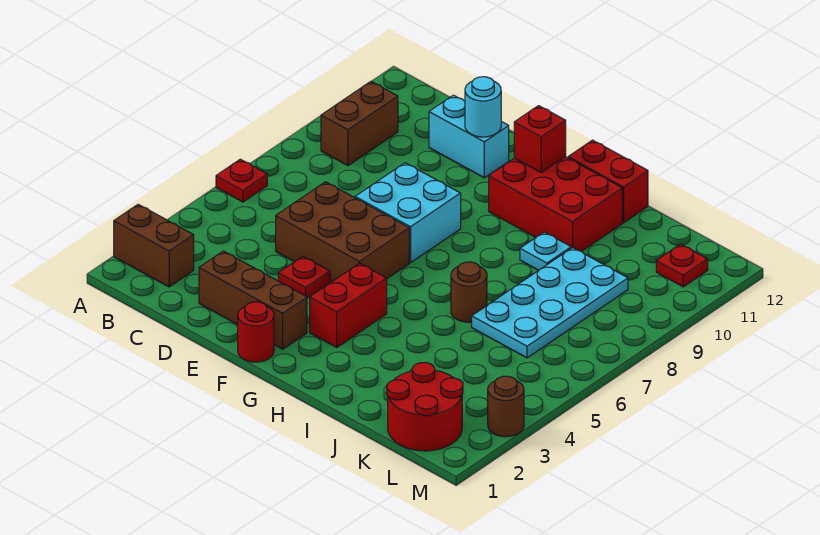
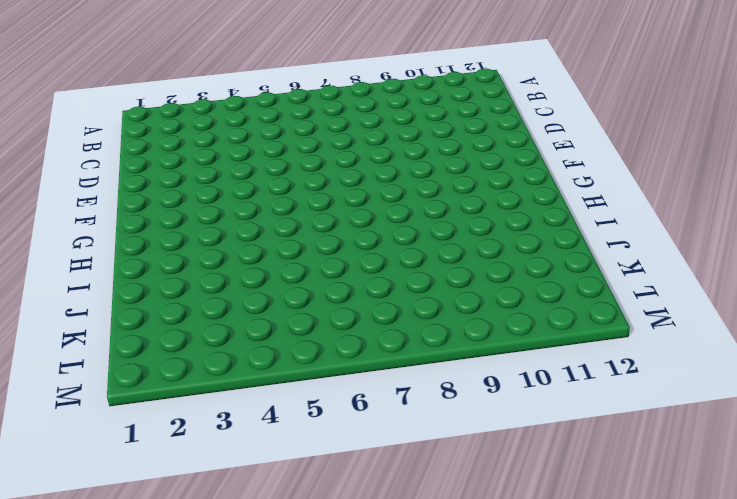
none -> brown 1x2 brick [114,204,194,287]
none -> red 1x1 plate [216,159,267,202]
none -> brown 1x2 brick [321,82,398,166]

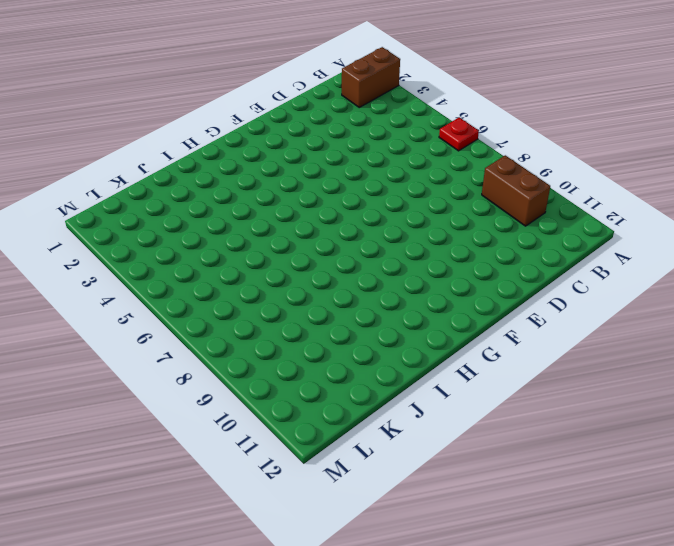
none -> brown 1x3 brick [199,251,307,349]
none -> brown 2x3 brick [276,182,409,282]
none -> cyan 1x2 brick [429,95,509,178]

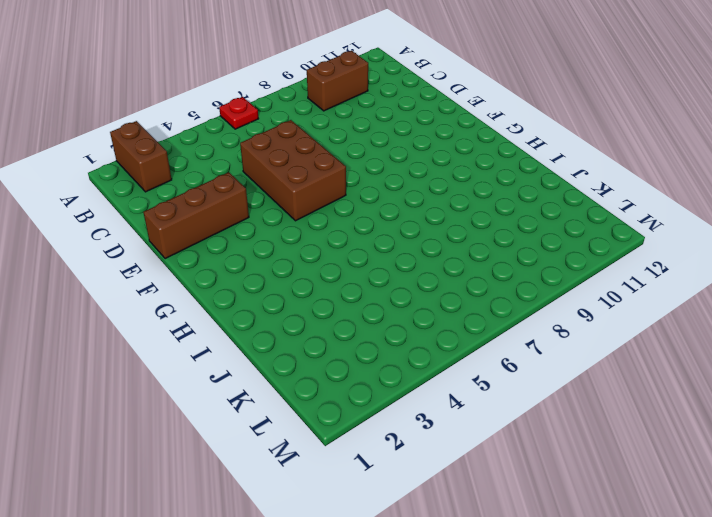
brown 1x3 brick [143,172,249,259] -> brown 1x3 brick turned to [199,251,307,349]
none -> cyan 1x2 brick [429,95,509,178]
none -> red 1x1 plate [278,256,330,298]
none -> cyan 2x2 brick [355,163,461,263]

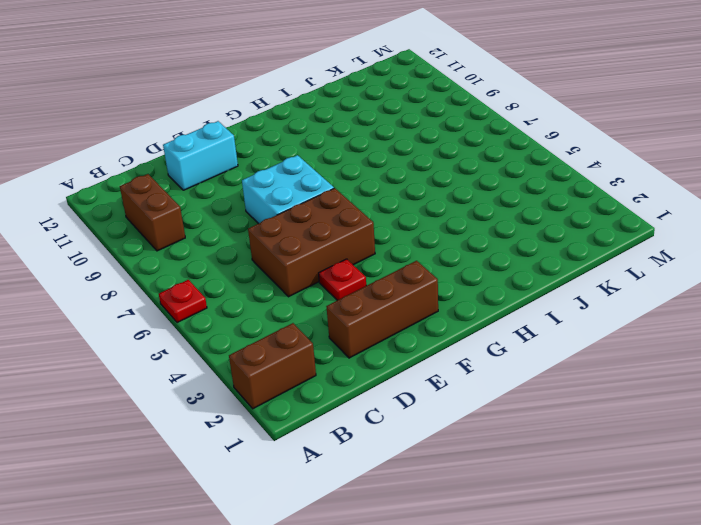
none -> red 1x1 round brick [238,302,274,362]
none -> red 1x2 brick [310,263,387,347]
none -> red 2x3 brick [489,157,622,251]

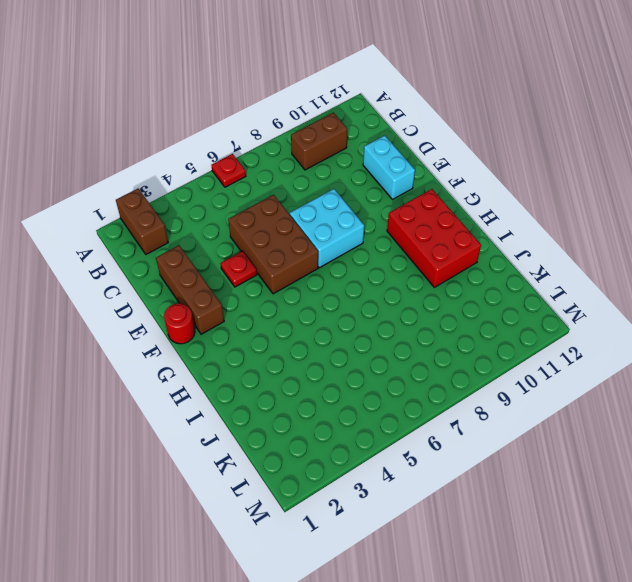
none -> red 1x2 brick [310,263,387,347]
none -> red 1x2 brick [568,140,648,223]
none -> brown 1x1 round brick [451,262,487,322]

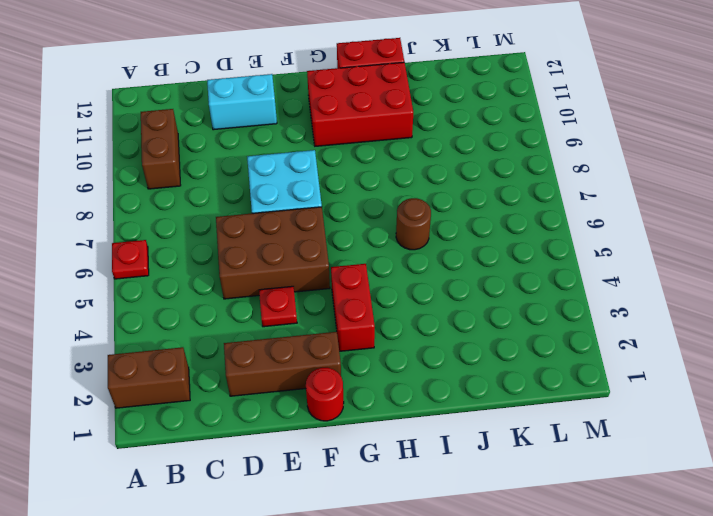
none -> cyan 1x1 plate [520,232,571,270]
none -> cyan 2x4 plate [472,248,628,358]
none -> red 2x2 round brick [387,362,463,451]

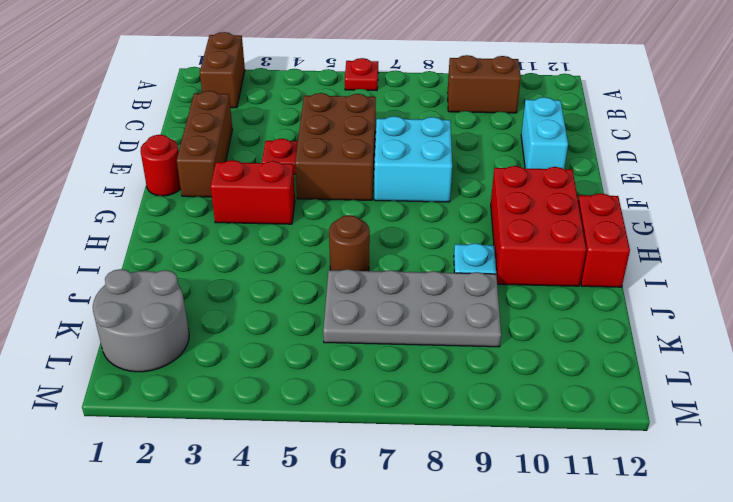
grey 2x4 plate [323,269,501,347] -> cyan 2x4 plate [472,248,628,358]
grey 2x2 round brick [93,269,189,372] -> red 2x2 round brick [387,362,463,451]
none -> red 1x1 plate [656,244,708,287]
none -> brown 1x1 round brick [488,376,524,437]
none -> cyan 1x1 round brick [465,77,501,137]

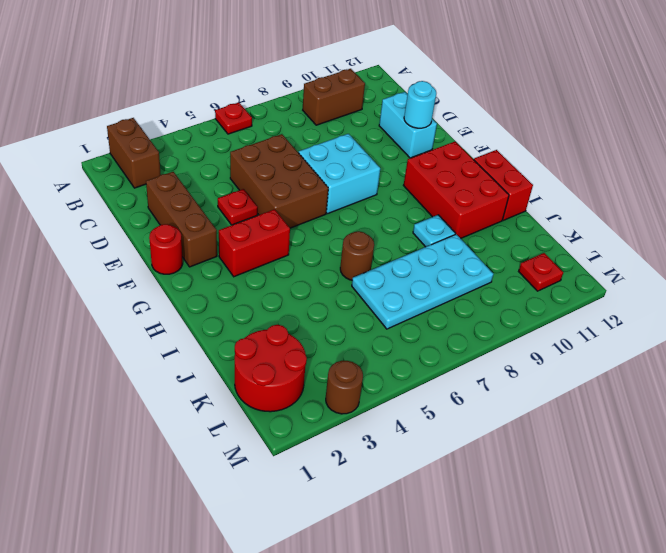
none -> red 1x1 brick [514,106,566,172]

